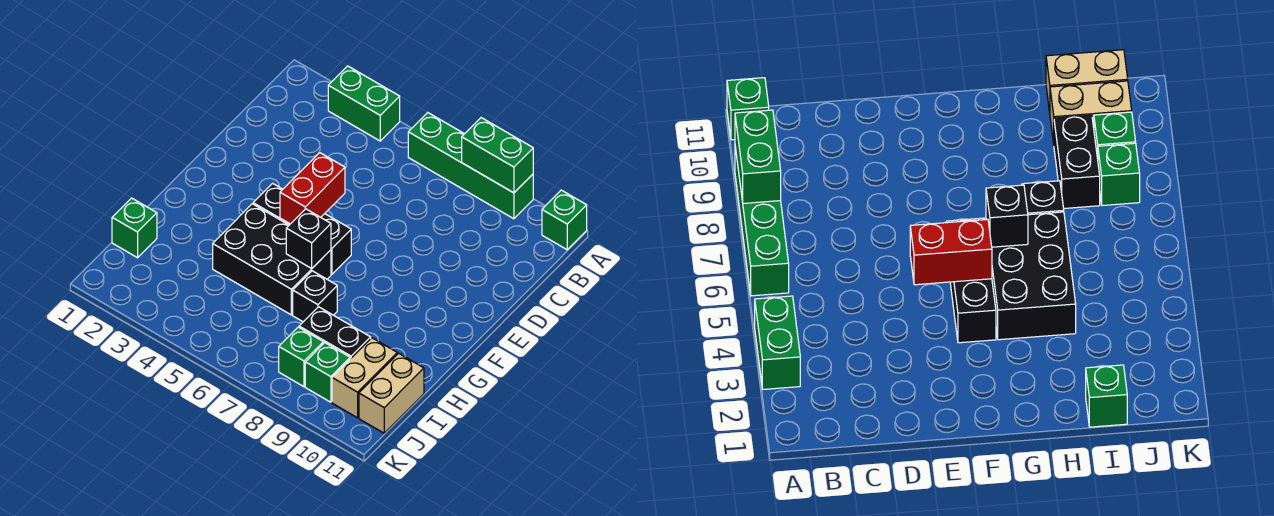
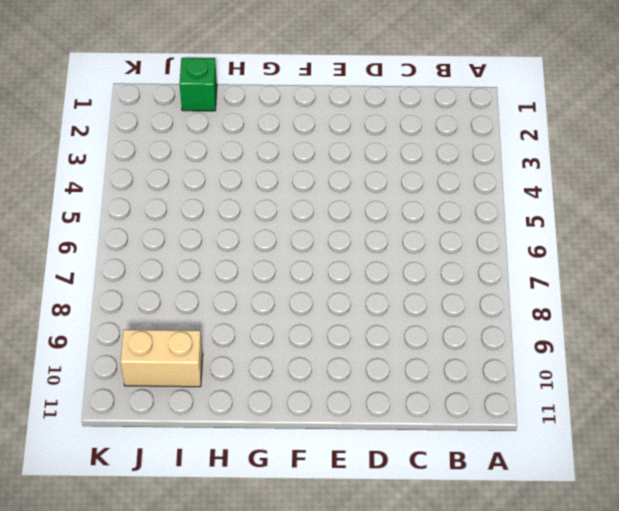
none -> green 1x2 brick [328,66,400,141]
none -> green 1x4 brick [408,113,533,219]
none -> green 1x1 brick [542,190,587,250]

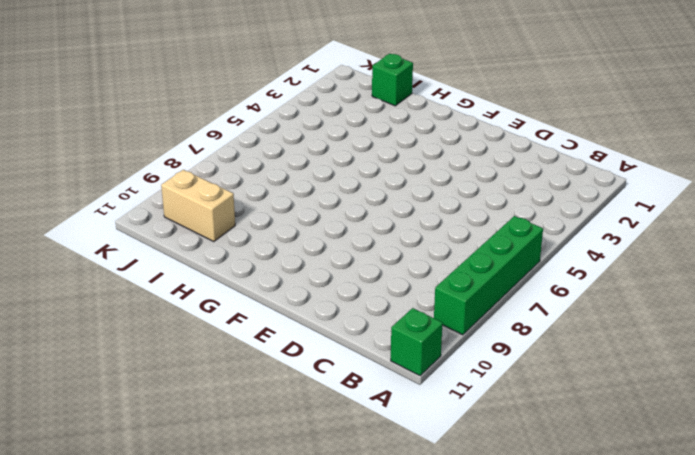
none -> green 1x2 brick [328,66,400,141]
none -> black 1x3 brick [253,183,351,274]
none -> black 2x3 brick [213,204,331,315]

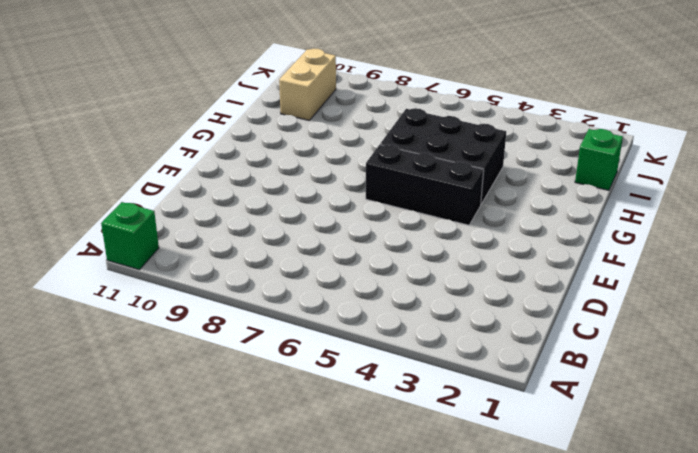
none -> green 1x2 brick [328,66,400,141]
none -> green 1x4 brick [408,113,533,219]
none -> black 1x1 brick [293,271,337,322]

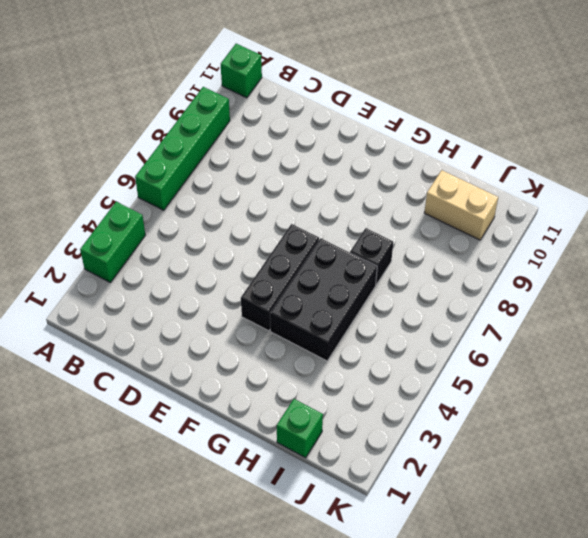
none -> black 1x2 brick [299,307,371,359]
none -> tan 1x2 brick [359,353,424,433]
none -> green 1x1 brick [279,327,324,387]

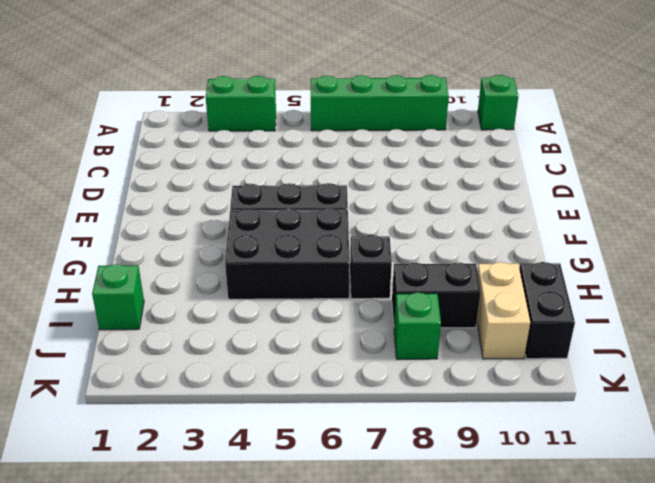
black 1x2 brick [519,262,575,359] -> tan 1x2 brick [359,353,424,433]
none -> green 1x1 brick [305,343,350,402]
none -> green 1x2 brick [462,118,533,193]
none -> red 1x2 brick [280,153,345,224]

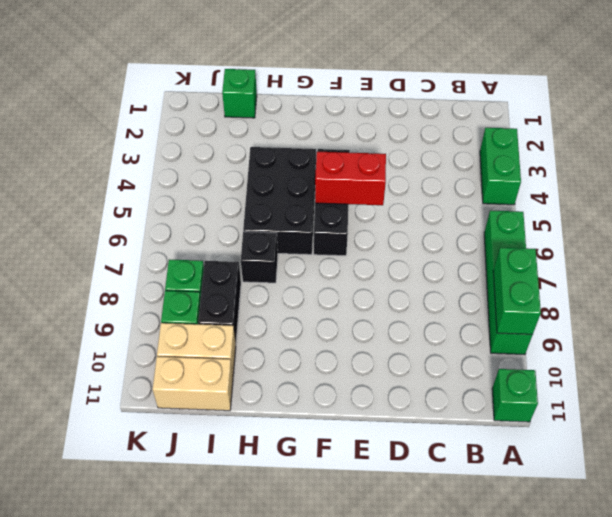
none -> black 1x1 brick [286,209,331,268]

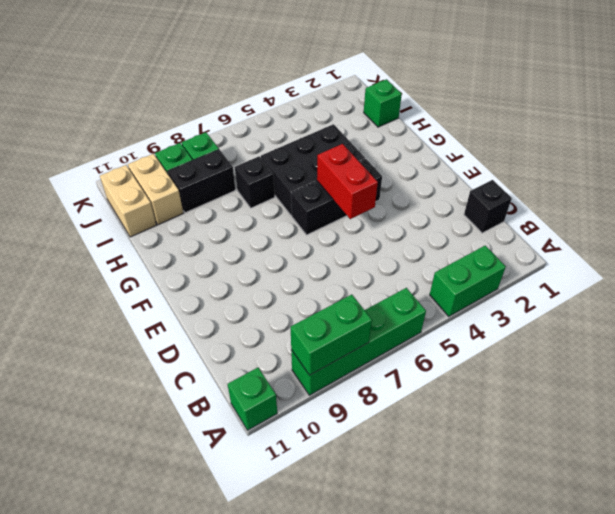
black 1x1 brick [464,180,512,233] -> black 1x1 brick moved to [286,209,331,268]

